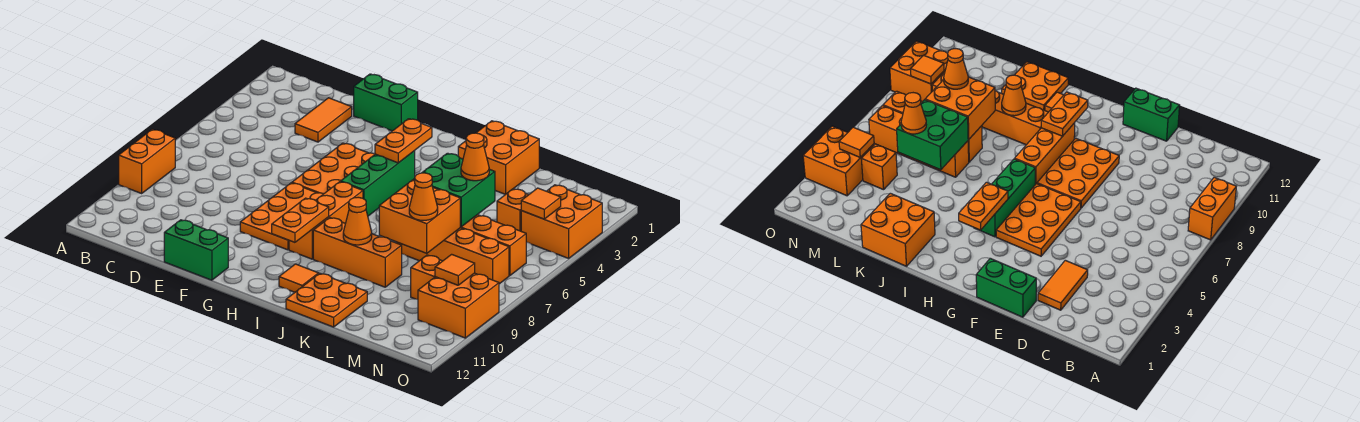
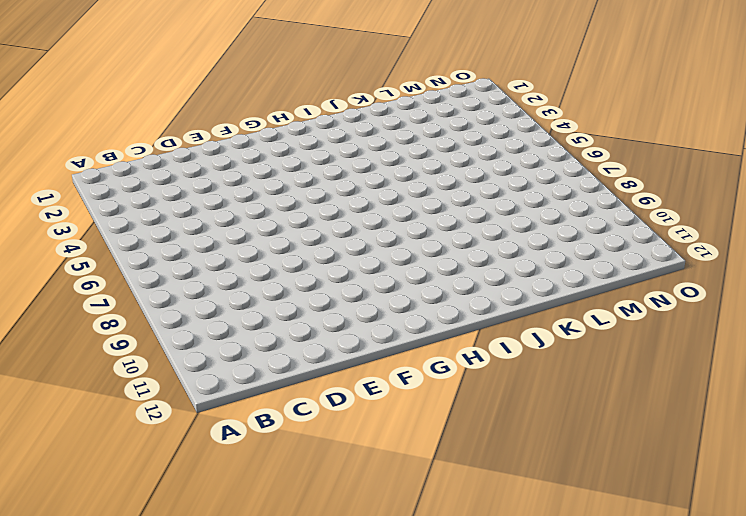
none -> orange 1x2 brick [119,129,175,193]
none -> orange 1x2 tile [295,98,352,142]
none -> green 1x2 brick [354,74,418,131]

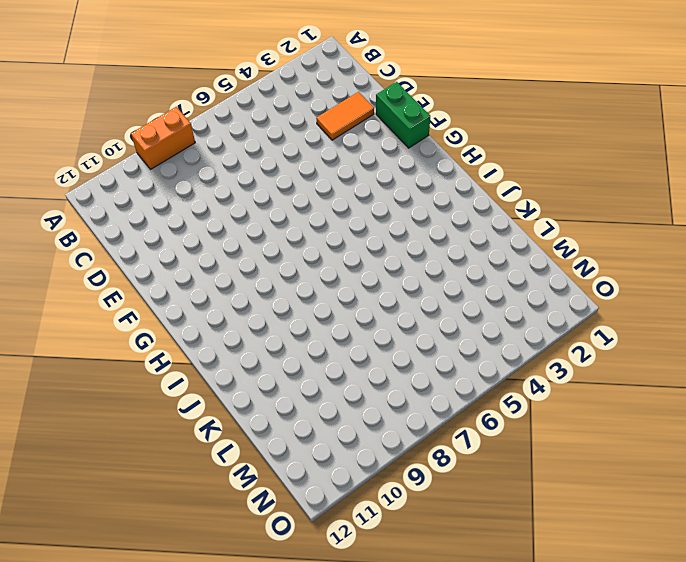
none -> green 1x2 brick [164,220,228,280]
none -> orange 2x3 plate [292,143,375,194]
none -> orange 2x3 plate [240,183,323,250]

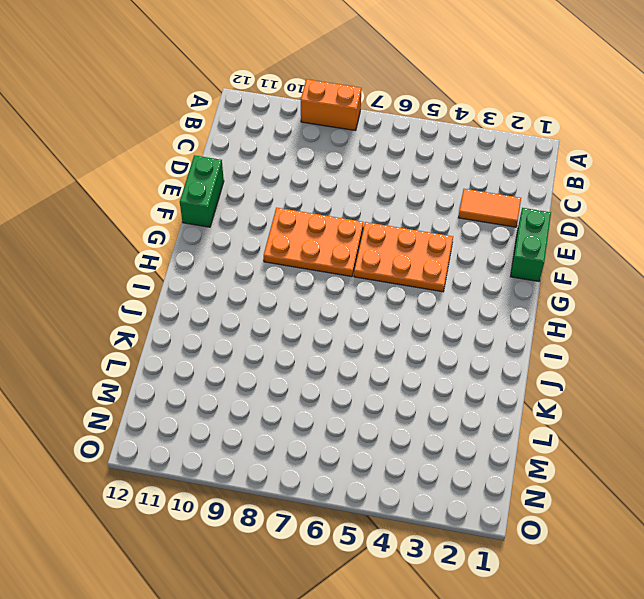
none -> green 1x3 brick [341,151,415,216]
none -> orange 1x3 brick [289,182,363,259]
none -> orange 1x3 brick [313,218,402,287]

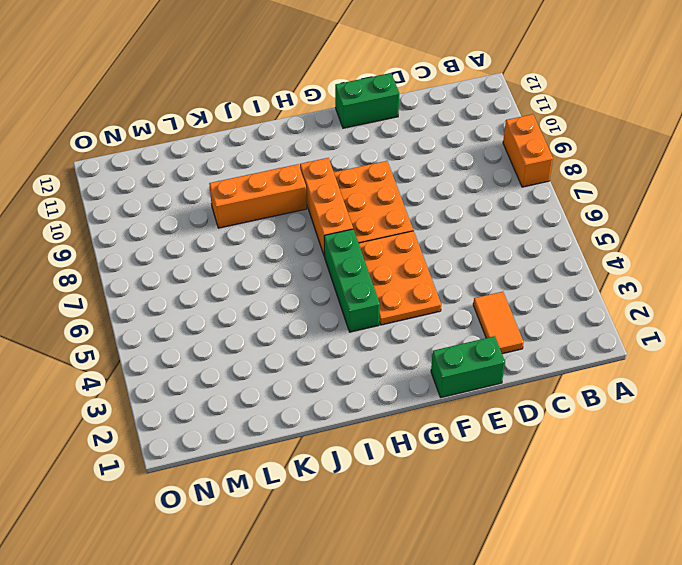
none -> orange 1x1 tile [279,264,319,292]
none -> orange 2x2 brick [458,121,539,195]
none -> orange 2x2 plate [286,274,367,327]

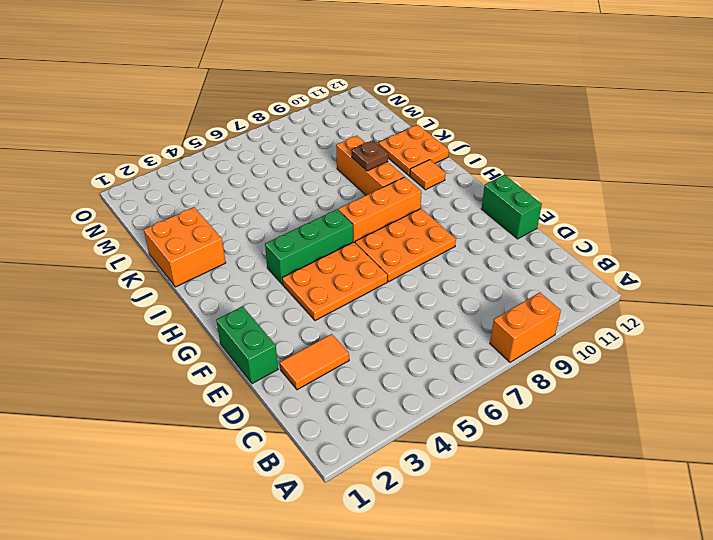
brown 1x1 plate [352,140,388,171] -> orange 1x1 cone [343,197,372,245]
none -> orange 1x4 brick [460,215,526,276]
none -> orange 1x4 brick [397,228,509,284]
none -> orange 1x1 brick [497,189,528,231]

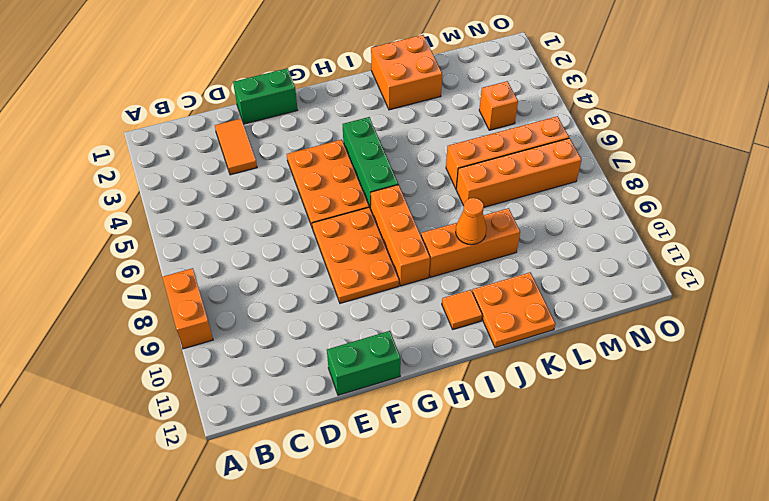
none -> orange 1x1 brick [411,255,442,299]
none -> orange 2x2 brick [521,185,602,258]
none -> orange 2x2 brick [418,273,499,338]

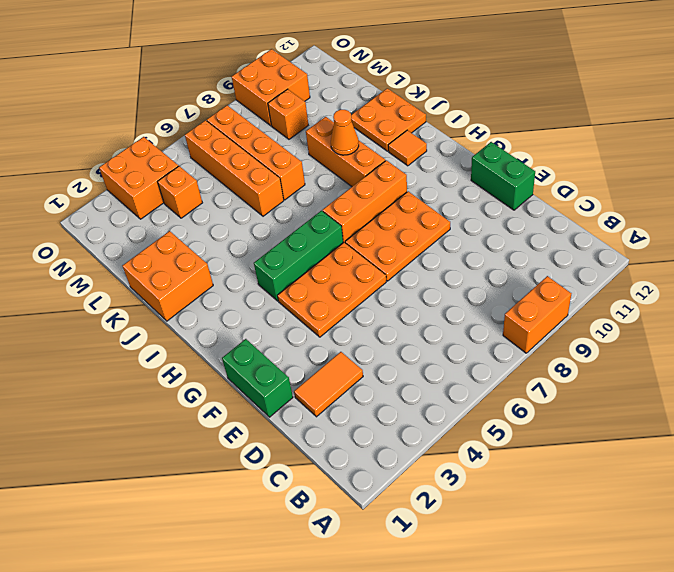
none -> orange 1x2 plate [375,119,432,163]
none -> orange 1x2 plate [272,198,329,242]
none -> green 2x2 brick [414,153,495,227]

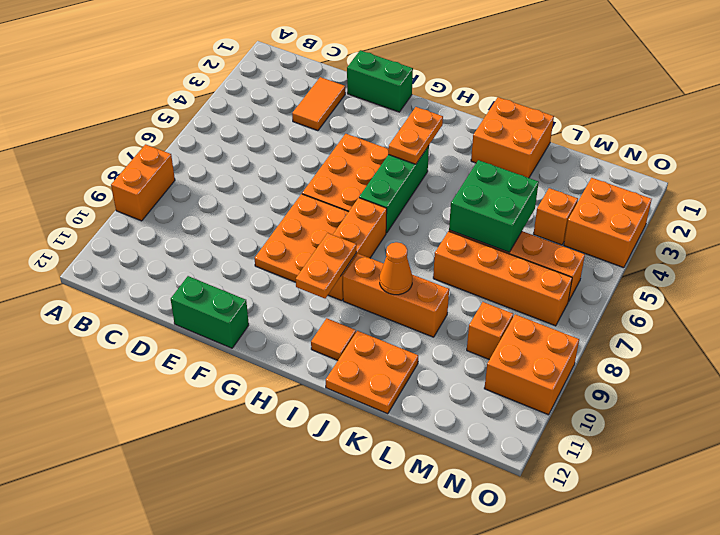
none -> orange 2x2 brick [379,180,460,253]
none -> orange 1x1 tile [521,188,561,219]
none -> orange 1x1 tile [435,254,475,285]

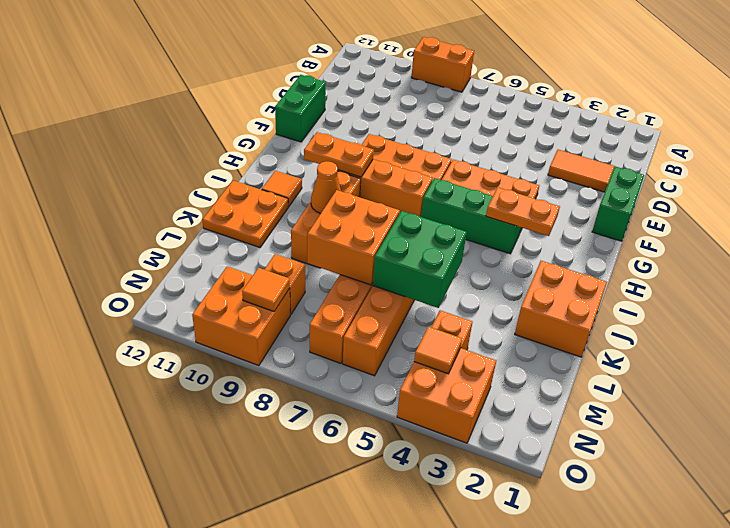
none -> orange 1x1 cone [461,133,489,181]
none -> orange 1x1 cone [409,173,438,220]

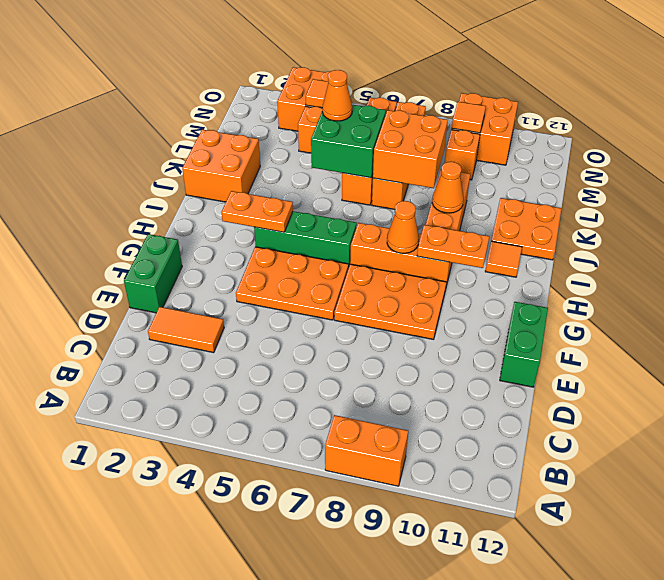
orange 1x1 cone [387,201,419,253] -> orange 1x1 cone moved to [409,173,438,220]

